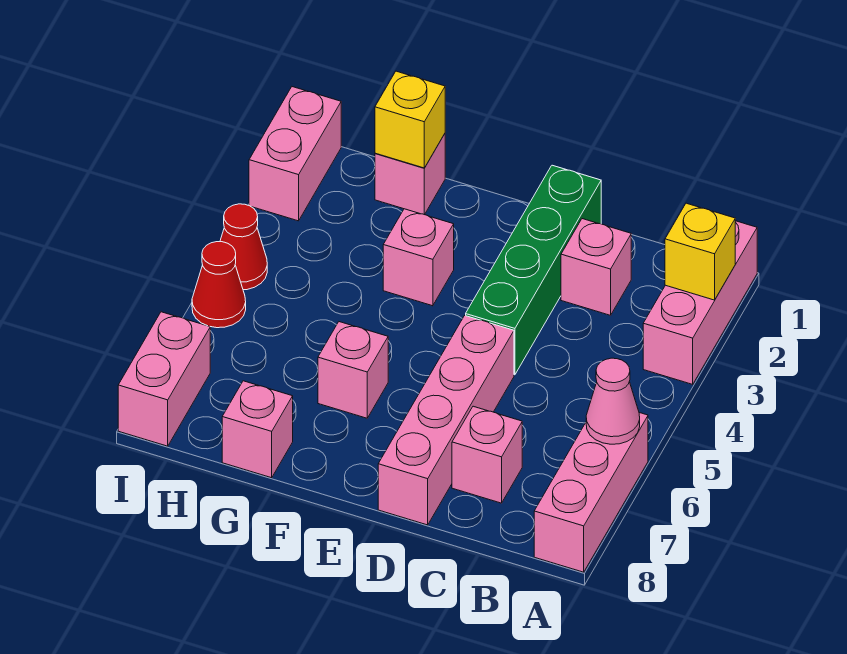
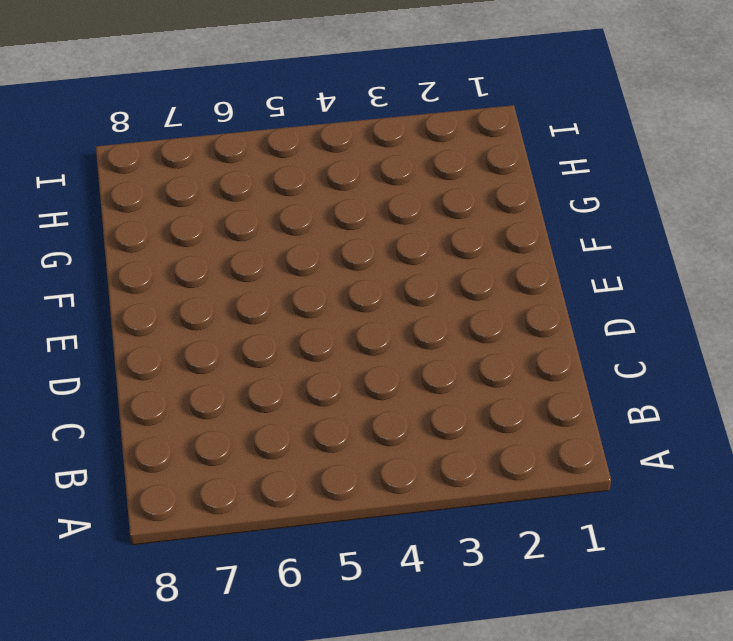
none -> pink 1x3 brick [643,221,757,384]
none -> pink 1x3 brick [534,413,648,572]
none -> pink 1x1 brick [561,219,631,315]

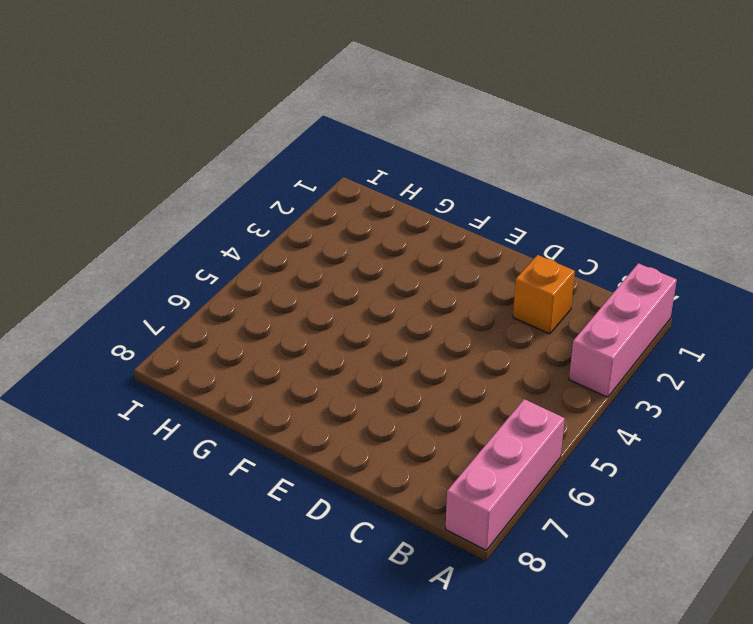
orange 1x1 brick [513,255,575,334] -> pink 1x1 brick [561,219,631,315]
none -> pink 1x1 brick [452,406,522,503]
none -> green 1x4 brick [466,165,601,375]
none -> pink 1x4 brick [378,316,514,525]

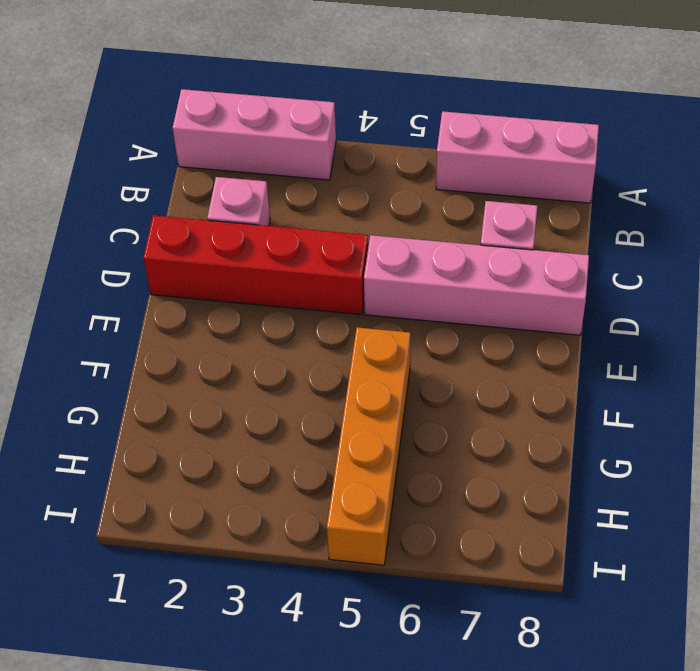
red 1x4 brick [143,215,368,315] -> green 1x4 brick [466,165,601,375]
orange 1x4 brick [327,327,410,565] -> red 1x1 cone [192,242,246,328]
none -> pink 1x1 brick [383,209,454,306]
none -> pink 1x1 brick [318,322,388,418]
none -> pink 1x1 brick [375,134,445,215]

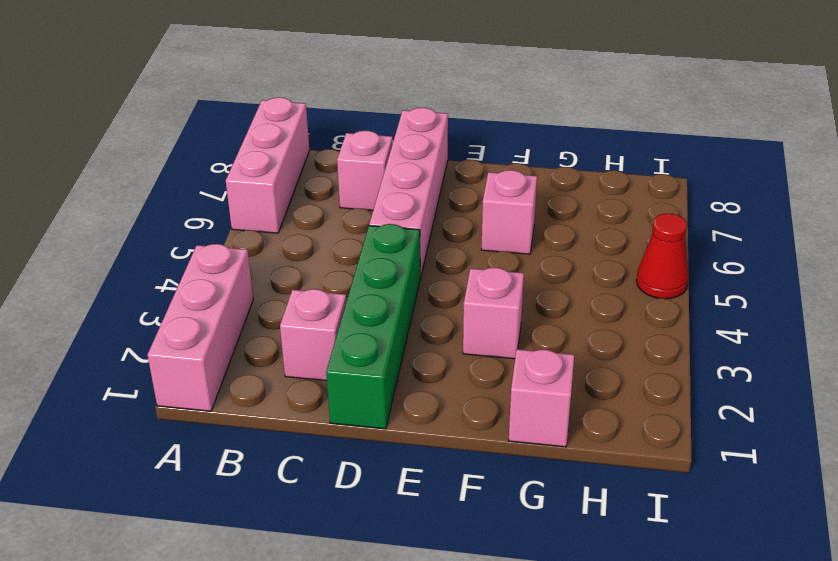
none -> pink 1x1 brick [222,381,293,478]
none -> pink 1x2 brick [249,87,341,221]
none -> red 1x1 cone [220,204,267,290]

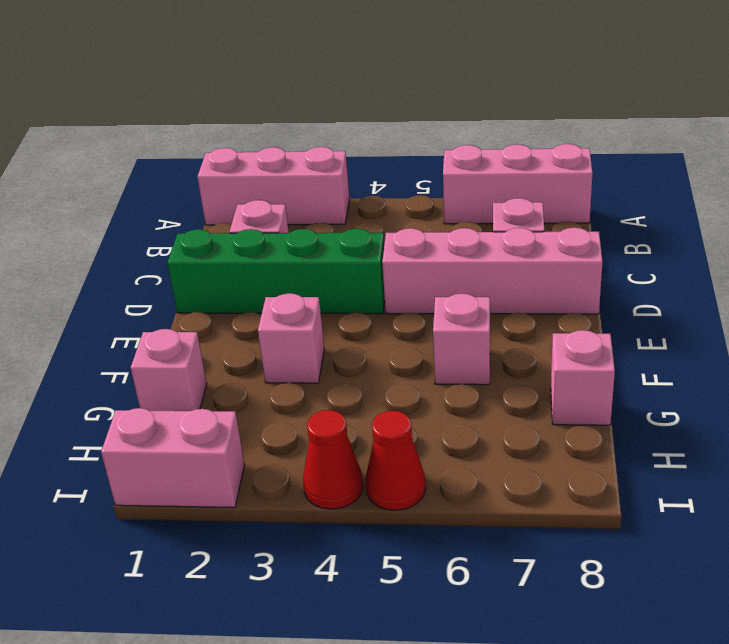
none -> pink 1x2 brick [118,312,210,446]
none -> yellow 1x1 brick [665,203,735,300]
none -> pink 1x1 cone [586,358,640,444]

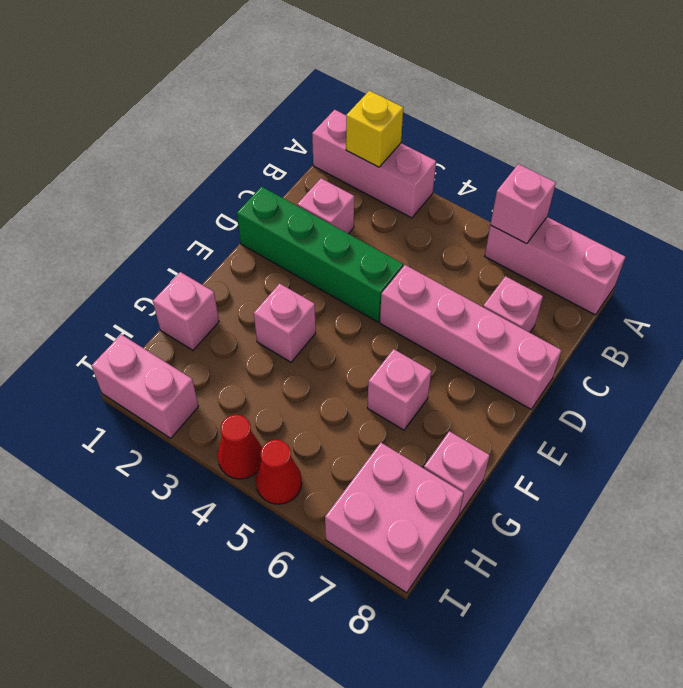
pink 1x1 brick [490,164,556,244] -> pink 1x1 cone [586,358,640,444]
pink 2x2 brick [325,443,464,593] -> pink 1x2 brick [118,312,210,446]
none -> yellow 1x1 brick [375,71,445,168]

